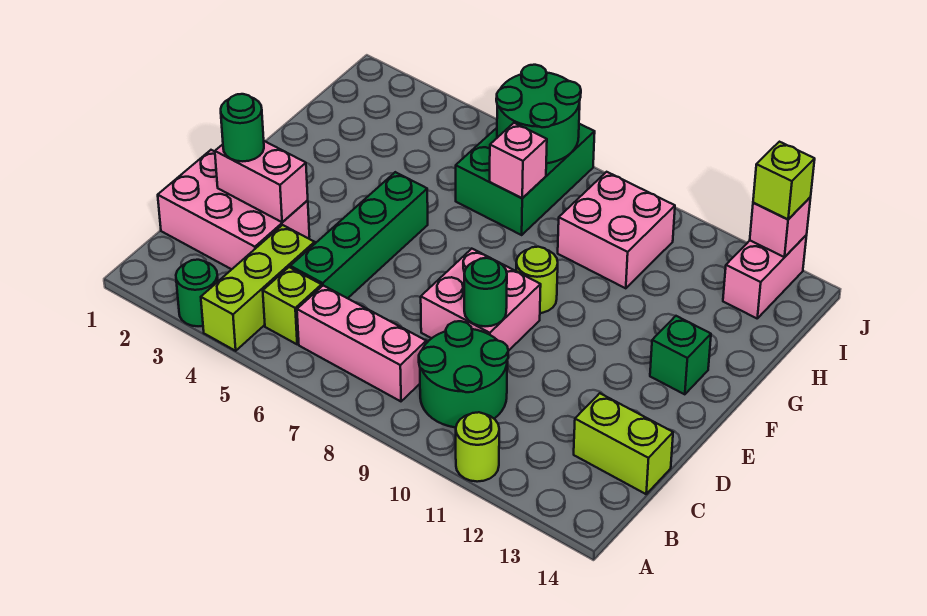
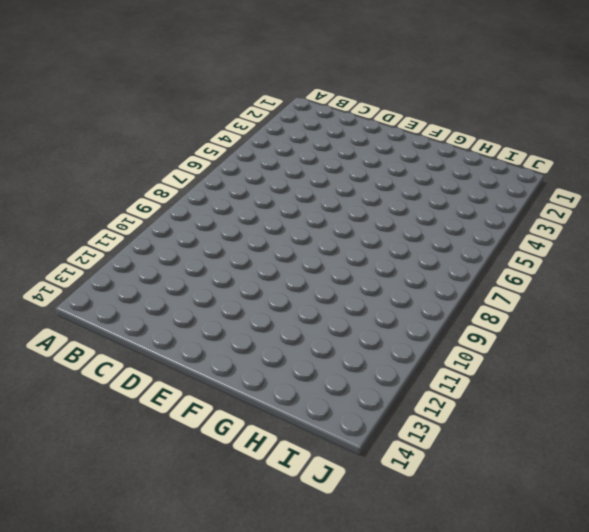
none -> green 1x1 round brick [176,260,218,326]
none -> lime 1x3 brick [201,225,315,351]
none -> lime 1x1 round brick [456,412,499,482]

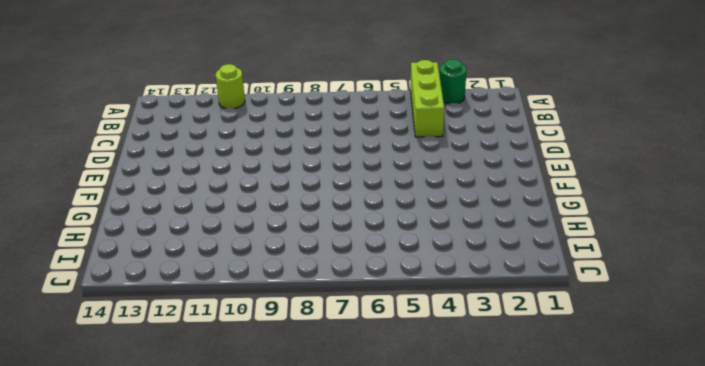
none -> lime 1x1 brick [263,267,322,344]
none -> pink 1x3 brick [297,285,426,401]
none -> green 2x2 round brick [419,321,508,427]

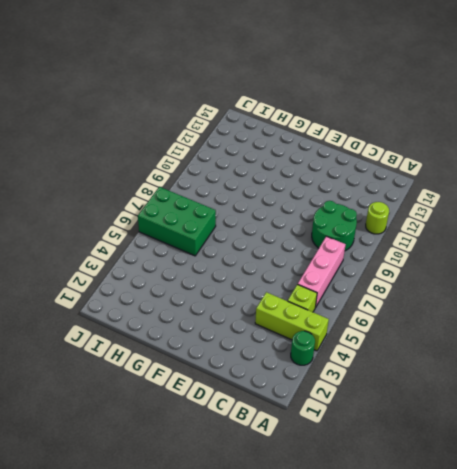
none -> pink 2x3 brick [158,150,310,269]
none -> green 1x4 brick [290,172,428,298]
none -> lime 1x2 brick [574,393,673,494]

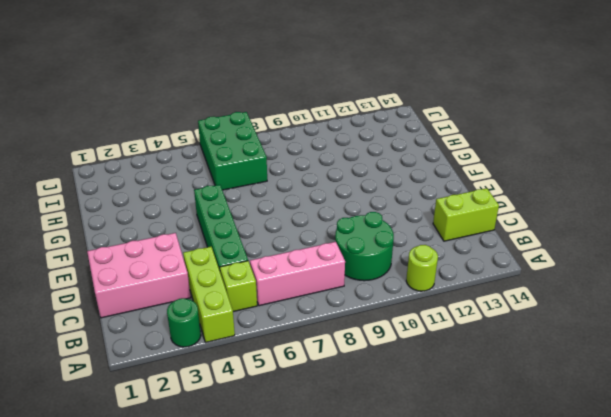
none -> pink 2x2 brick [421,249,541,351]
none -> lime 1x1 round brick [516,247,558,313]
none -> green 1x1 brick [650,316,711,394]

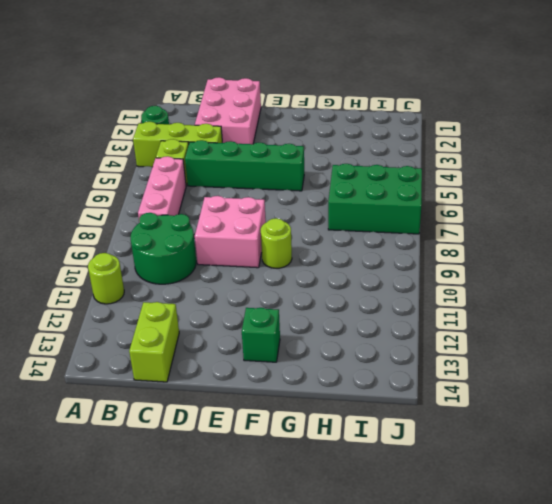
none -> pink 2x2 brick [558,172,675,288]
none -> pink 1x2 brick [723,235,807,318]
none -> pink 1x2 brick [215,141,308,222]

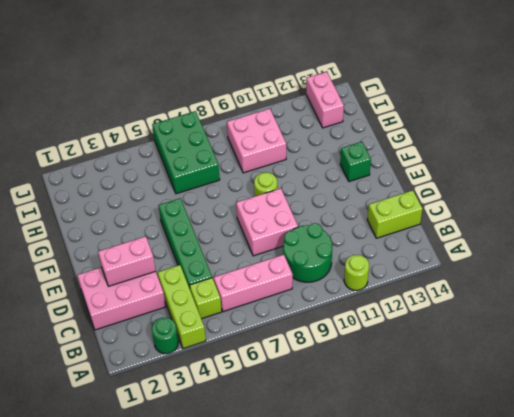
none -> green 1x1 round brick [464,258,507,326]
none -> pink 1x1 brick [490,123,547,198]
none -> green 2x2 round brick [496,65,581,163]

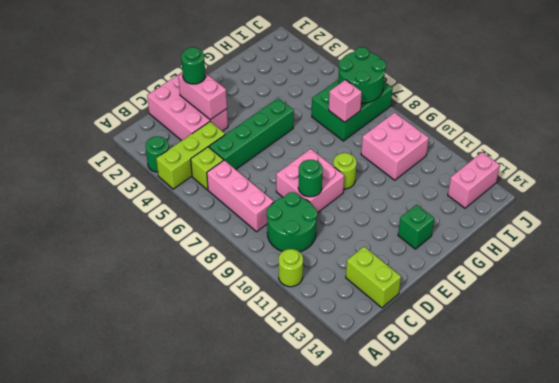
none -> pink 1x1 brick [750,197,811,257]
none -> lime 1x1 brick [753,142,815,219]

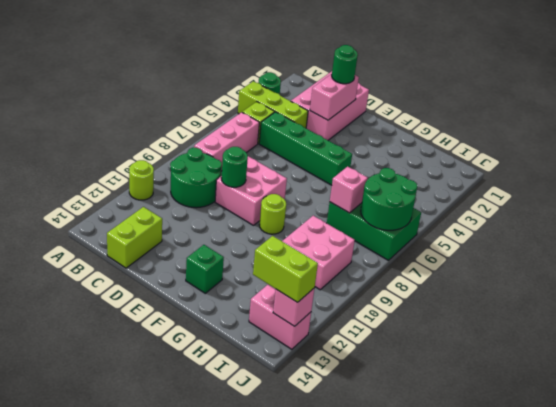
lime 1x2 brick [253,236,318,302] -> lime 1x1 brick [753,142,815,219]

